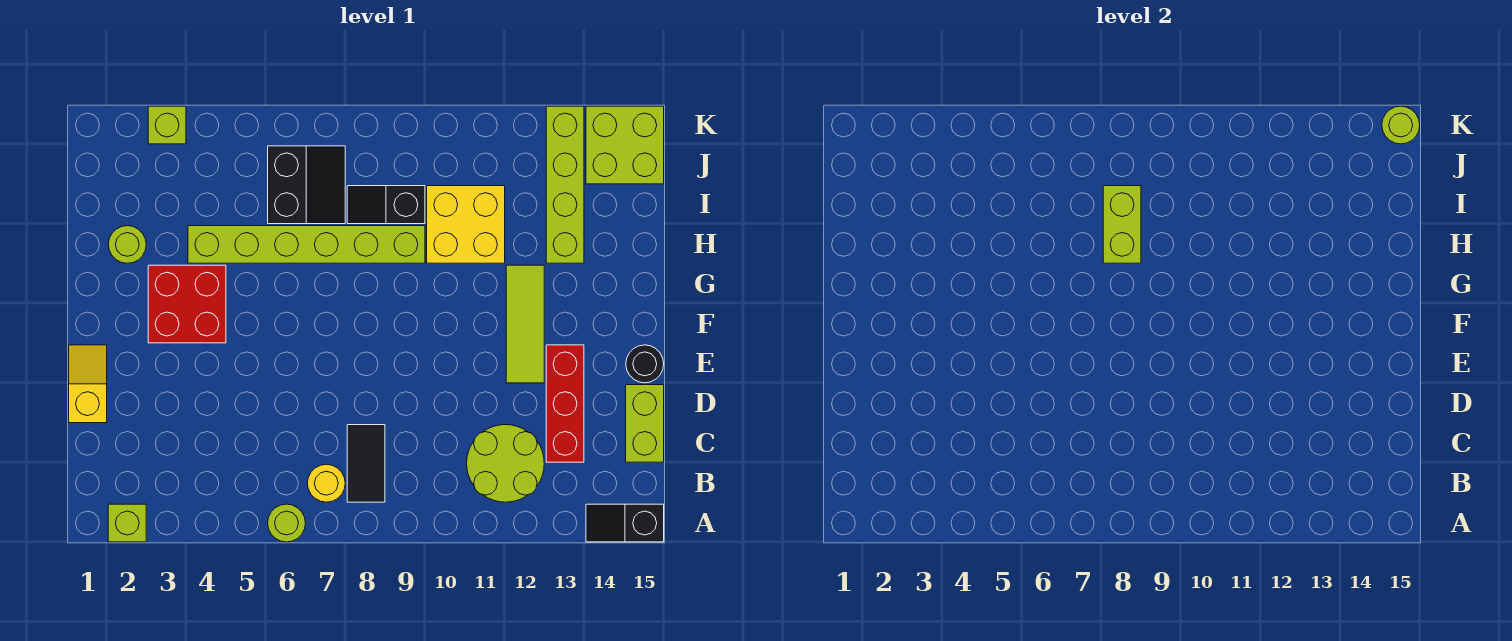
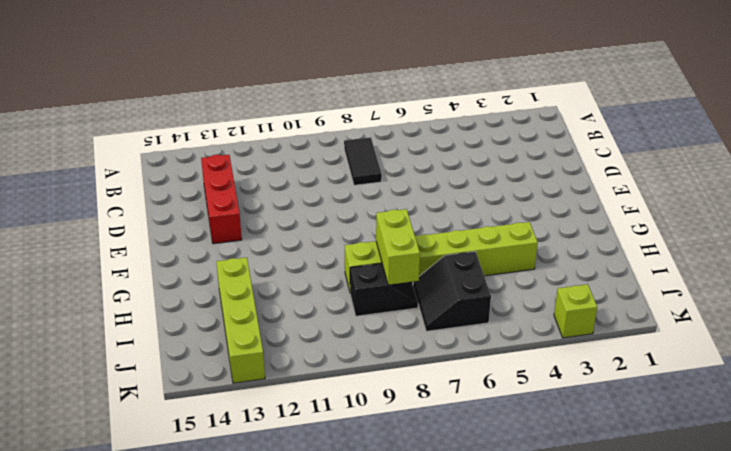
none -> lime 1x1 brick [108,504,146,542]
none -> lime 1x1 round brick [268,504,305,542]
none -> black 1x2 slope [586,504,664,542]

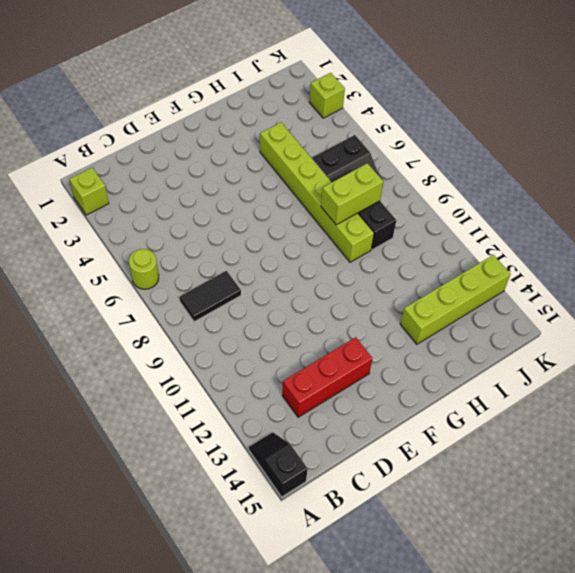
none -> yellow 1x1 round brick [307,464,345,502]
none -> lime 2x2 round brick [467,425,544,502]
none -> lime 1x2 brick [626,385,664,462]

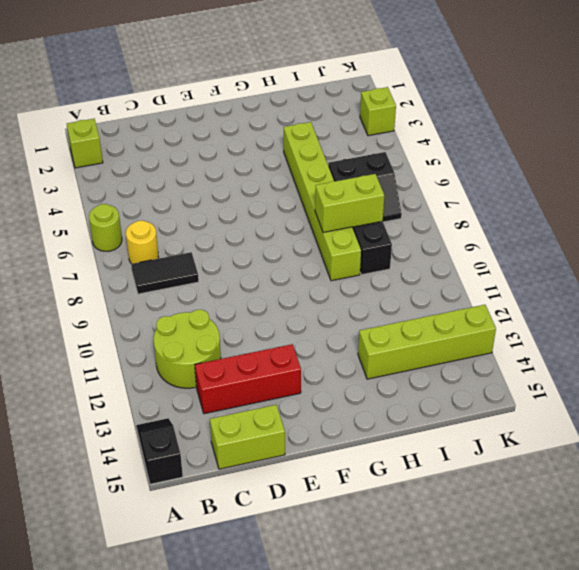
none -> yellow 1x2 slope [69,345,107,423]
none -> lime 1x3 tile [506,265,544,383]
none -> black 1x1 round brick [626,345,664,383]

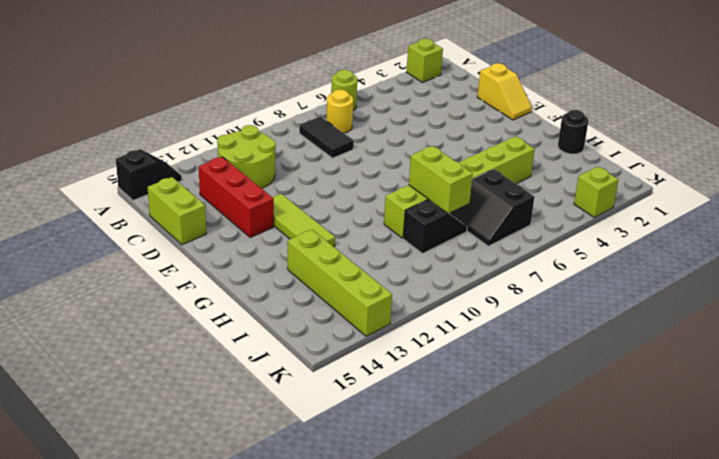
black 1x1 round brick [558,110,588,154] -> black 1x1 round brick moved to [626,345,664,383]
none -> red 2x2 brick [148,265,226,343]
none -> lime 1x1 round brick [108,226,146,263]
none -> yellow 2x2 brick [427,186,505,263]

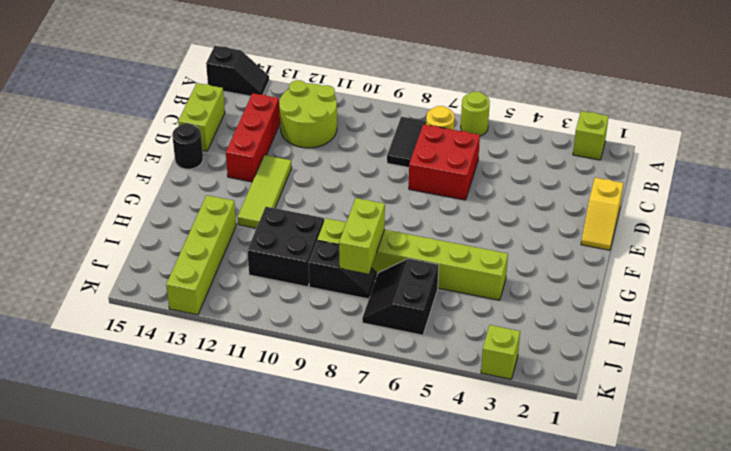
red 2x2 brick [409,124,480,200] -> red 2x2 brick moved to [148,265,226,343]
black 2x2 brick [247,207,324,287] -> yellow 2x2 brick [427,186,505,263]
none -> lime 1x1 round brick [108,226,146,263]
none -> lime 2x2 brick [586,106,664,184]
none -> lime 1x1 round brick [1382,106,1420,144]

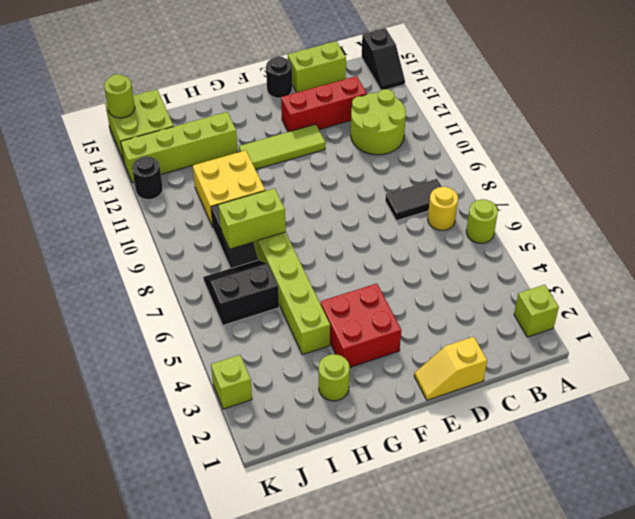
black 1x1 round brick [132,156,163,200] -> none

